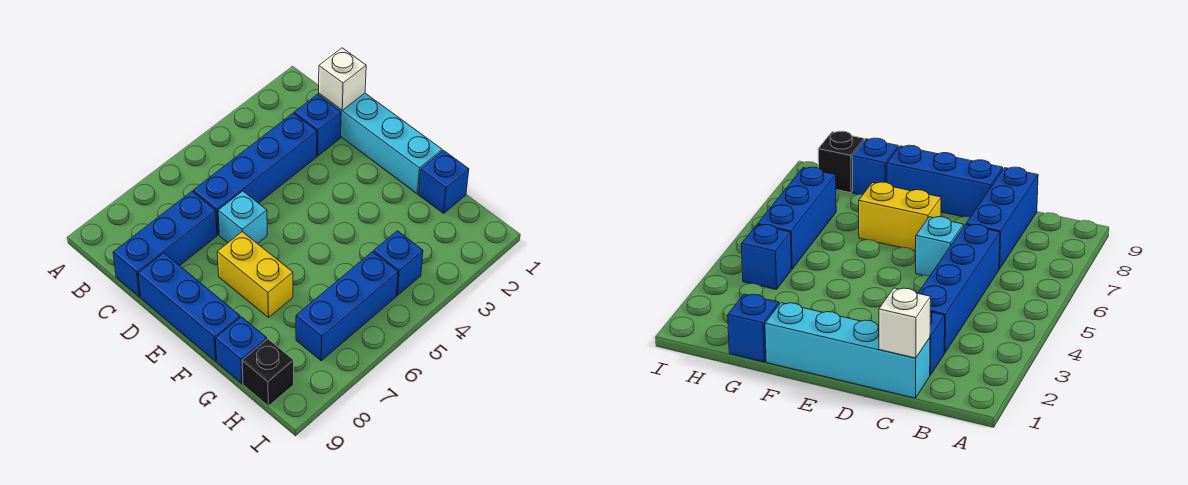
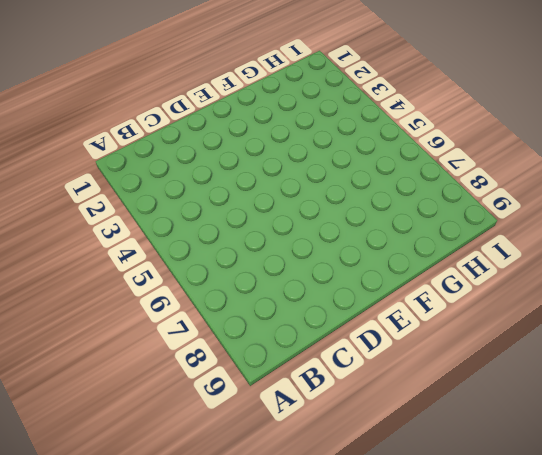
none -> cyan 1x4 brick [319,93,442,194]
none -> blue 1x1 brick [294,94,341,156]
none -> blue 1x4 brick [193,113,317,235]

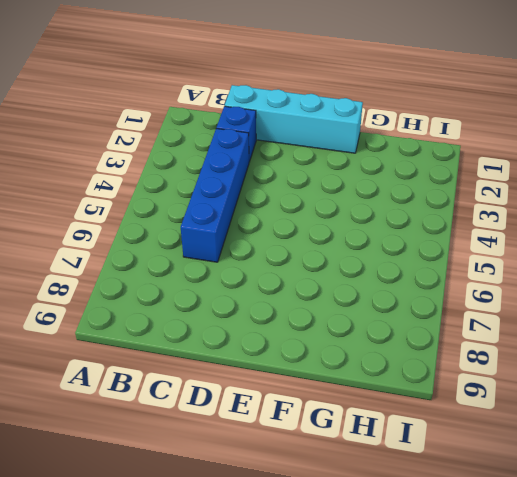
none -> blue 1x3 brick [113,191,217,297]
none -> cyan 1x1 brick [218,191,267,244]
none -> blue 1x3 brick [138,253,240,361]

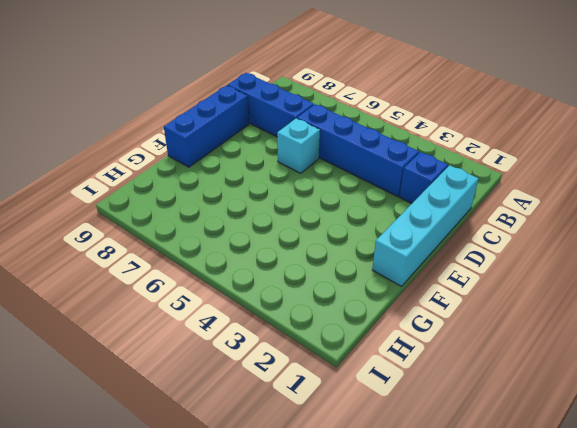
none -> yellow 1x2 brick [217,232,293,318]
none -> blue 1x1 brick [419,151,469,213]
none -> blue 1x1 brick [216,317,267,384]

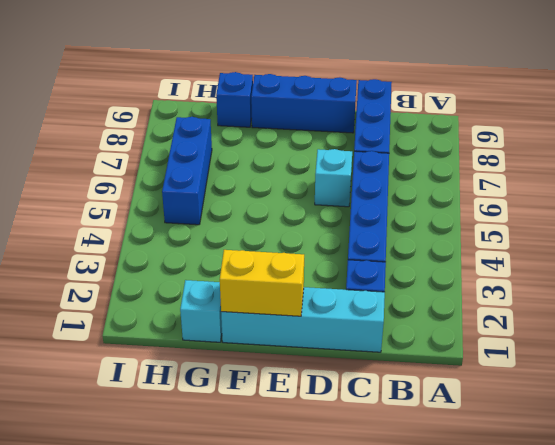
yellow 1x2 brick [220,250,304,316] -> yellow 1x2 brick moved to [217,232,293,318]
cyan 1x1 brick [180,280,222,342] -> blue 1x1 brick [419,151,469,213]
none -> blue 1x1 brick [373,231,423,296]
none -> black 1x1 brick [242,339,294,406]
none -> white 1x1 brick [319,48,366,110]

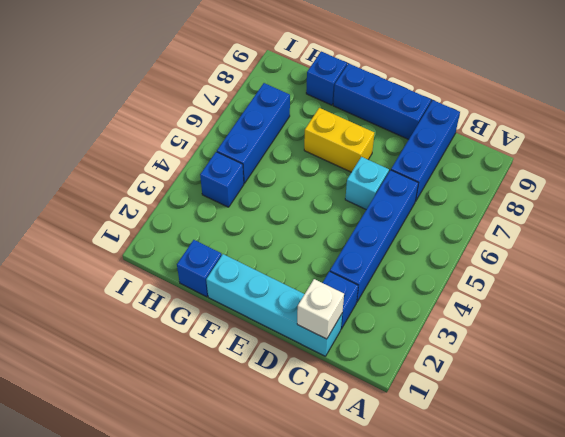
none -> black 1x1 brick [242,339,294,406]

